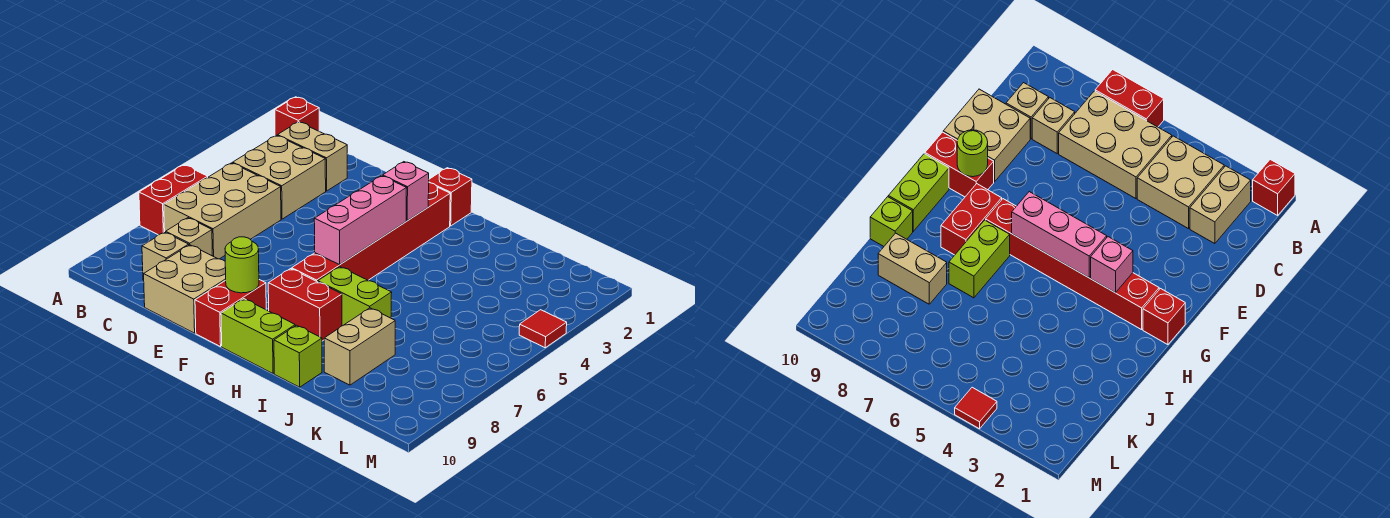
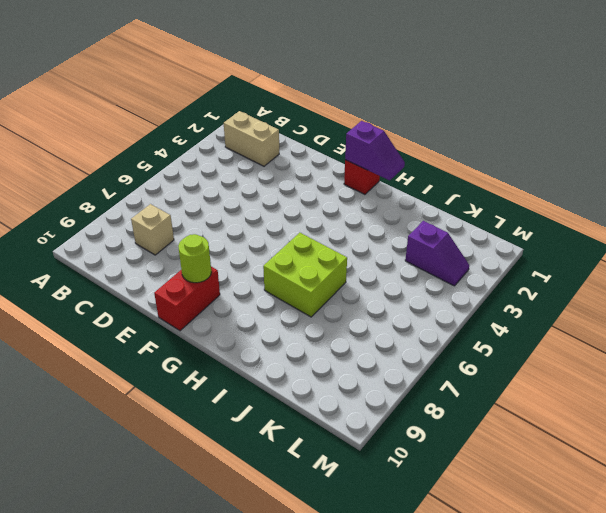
purple 1x2 slope [345,121,405,180] -> none
lime 2x2 brick [263,233,347,317] -> lime 1x2 brick [318,267,392,326]
purple 1x2 slope [405,221,469,286] -> none
none -> red 1x1 brick [275,97,319,136]
none -> red 1x2 brick [139,165,208,235]
none -> tan 2x2 brick [233,135,326,219]

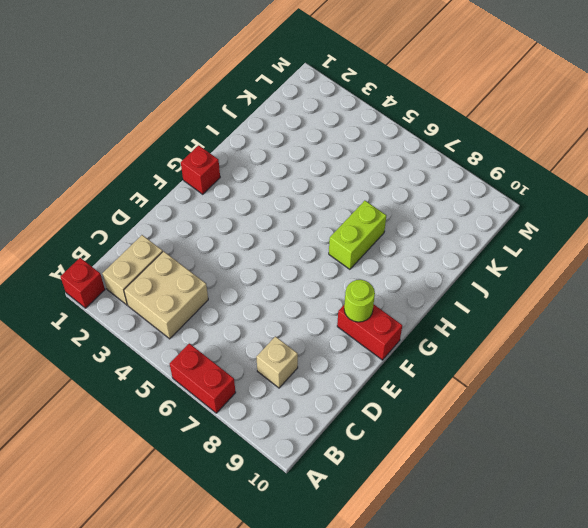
none -> tan 2x3 brick [164,163,281,259]
none -> tan 1x1 brick [142,232,189,280]
none -> tan 2x2 brick [144,245,226,333]

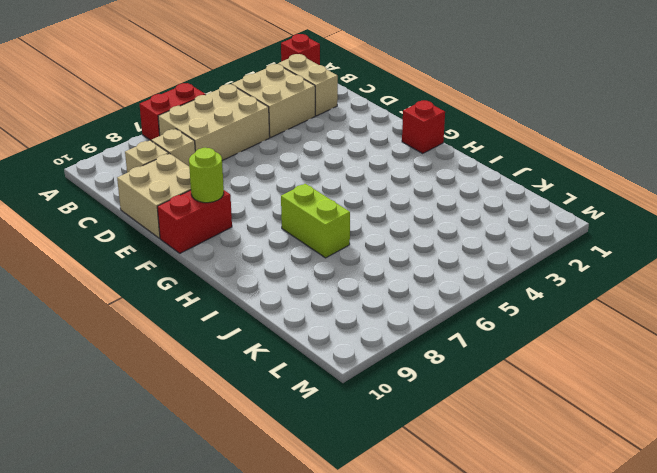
none -> red 1x6 brick [292,183,450,282]
none -> red 1x2 brick [268,269,342,341]
none -> lime 1x2 brick [221,299,295,373]

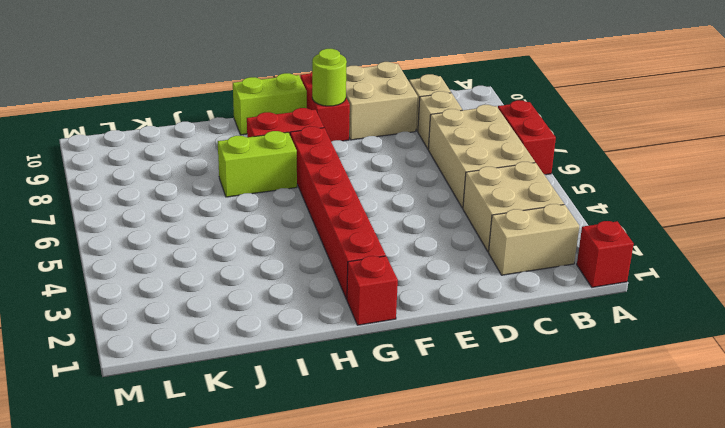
none -> lime 1x1 brick [274,325,322,387]
none -> tan 1x2 brick [324,308,395,385]
none -> red 1x1 tile [519,310,567,348]

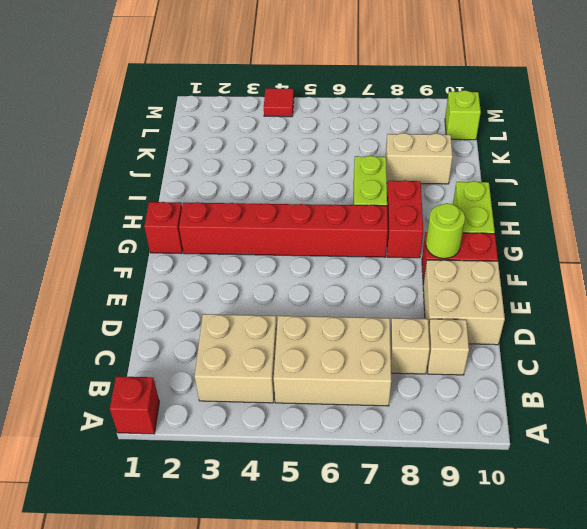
lime 1x1 brick [445,90,481,140] -> lime 1x1 brick moved to [274,325,322,387]
none -> red 1x2 brick [139,165,208,235]
none -> tan 1x2 brick [278,122,347,191]
none -> pink 1x1 brick [383,162,429,221]

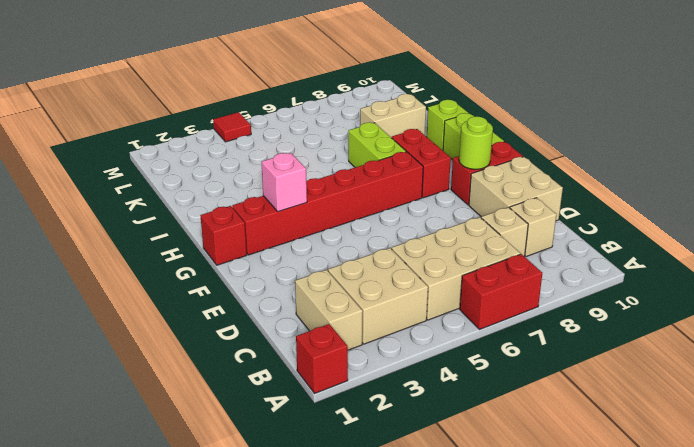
none -> pink 1x3 brick [314,176,407,265]

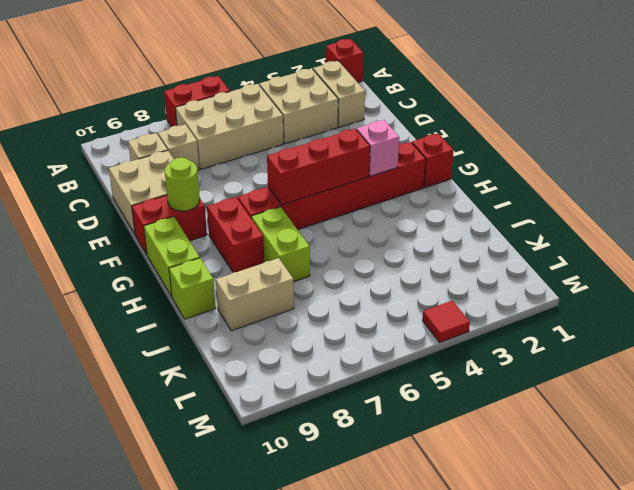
red 1x3 brick [267,129,370,205] -> pink 1x3 brick [314,176,407,265]

